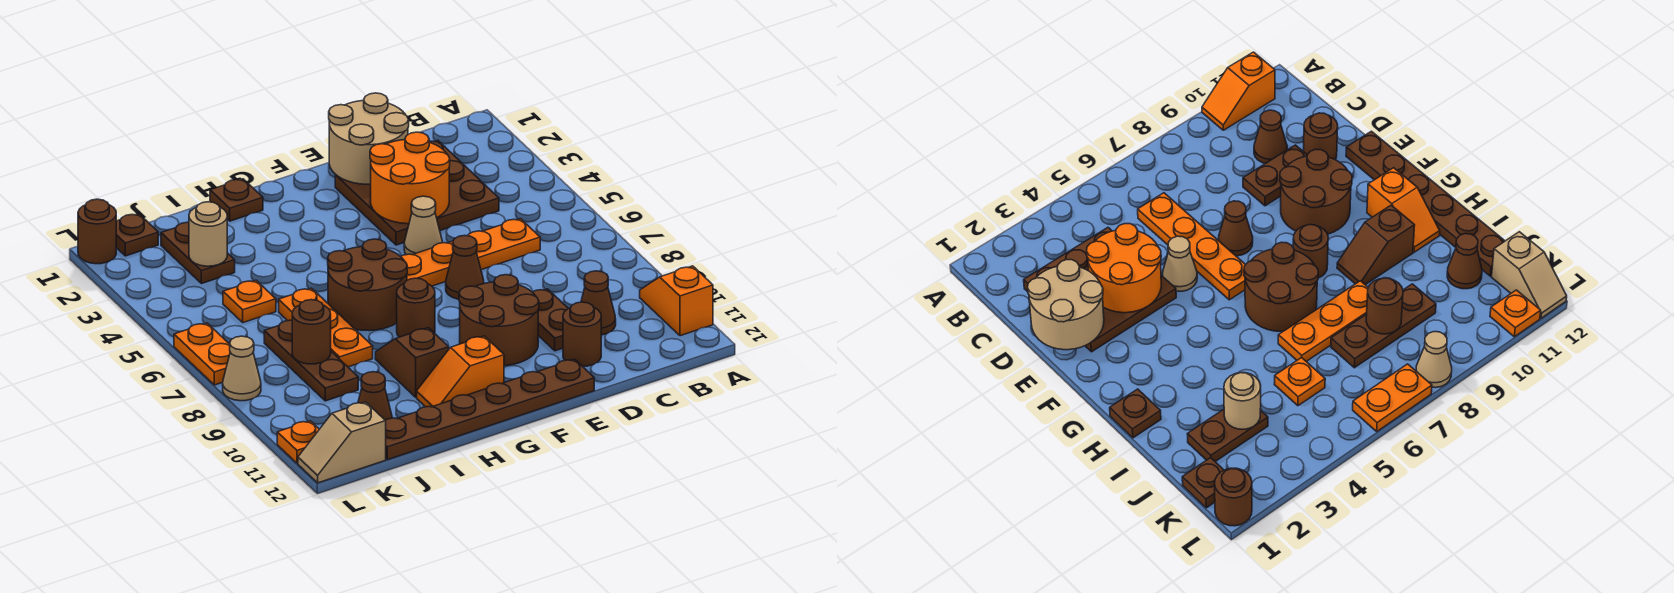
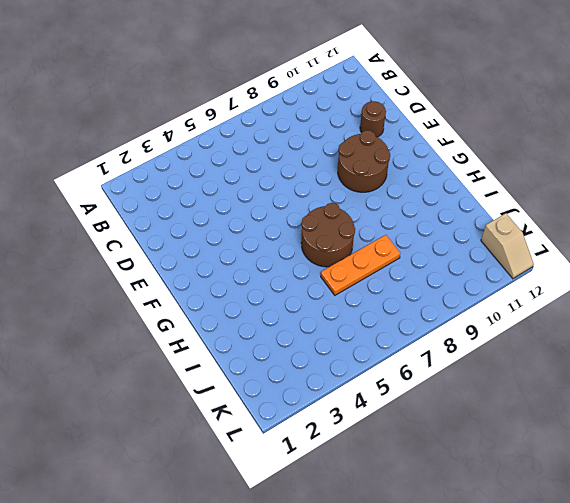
none -> orange 1x2 slope [640,266,713,336]
none -> brown 3x3 plate [335,140,499,245]
none -> orange 1x4 plate [401,219,540,286]
none -> brown 1x1 cone [581,271,616,335]

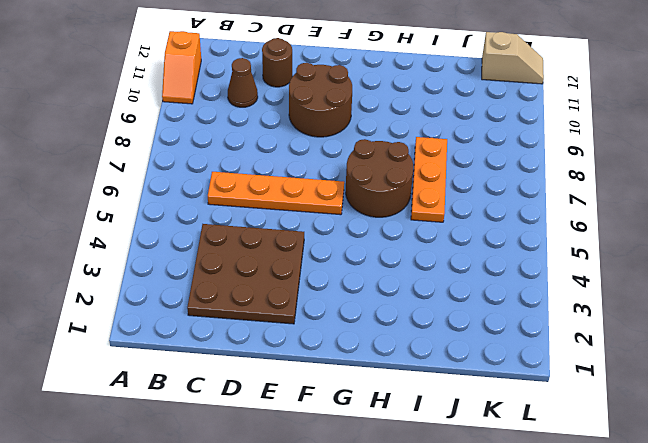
none -> brown 1x2 plate [533,289,568,351]
none -> tan 1x1 cone [404,196,442,255]
none -> brown 1x1 cone [446,235,484,299]
none -> brown 1x6 plate [385,359,594,460]

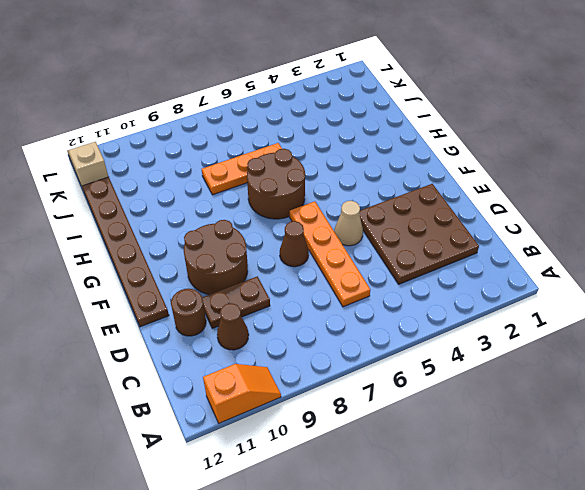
none -> brown 1x1 round brick [397,278,435,337]
none -> orange 1x2 slope [417,336,504,407]
none -> brown 1x1 plate [210,179,263,221]
none -> brown 1x2 slope [375,328,449,397]

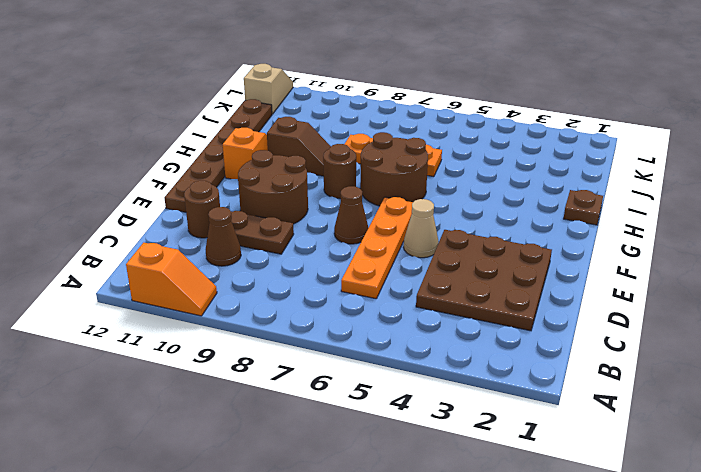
none -> brown 1x2 plate [161,222,235,284]
none -> orange 1x1 plate [223,280,276,323]
none -> brown 1x3 plate [264,320,358,401]
none -> brown 1x1 cone [358,372,392,420]

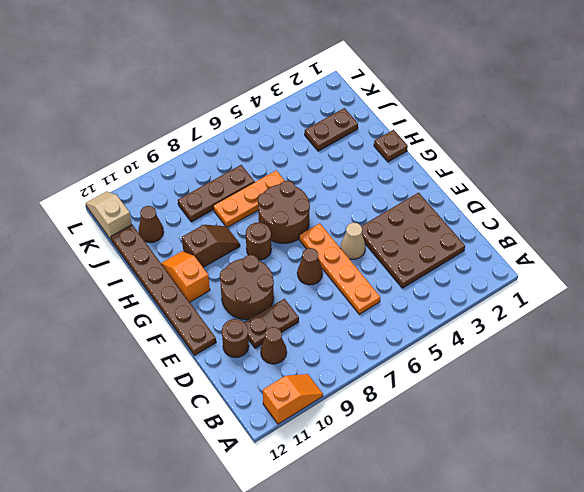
none -> orange 1x1 plate [223,280,276,323]
none -> brown 1x1 plate [116,214,158,256]
none -> brown 1x1 round brick [78,199,116,264]
none -> orange 1x2 plate [174,323,230,385]

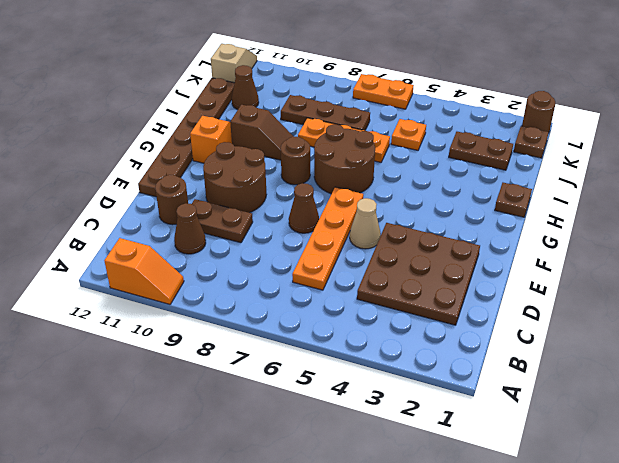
none -> tan 1x1 cone [223,336,261,401]
none -> orange 1x1 plate [277,421,319,463]
none -> tan 2x2 round brick [329,93,409,184]
none -> orange 2x2 round brick [370,132,450,224]

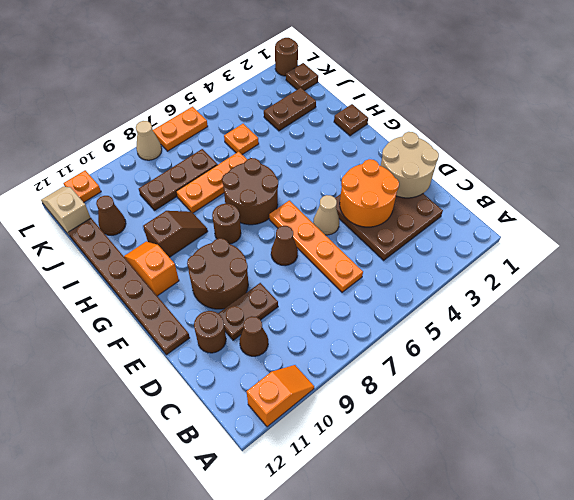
none -> tan 1x1 round brick [189,202,227,266]
none -> brown 1x1 round brick [292,300,331,364]

